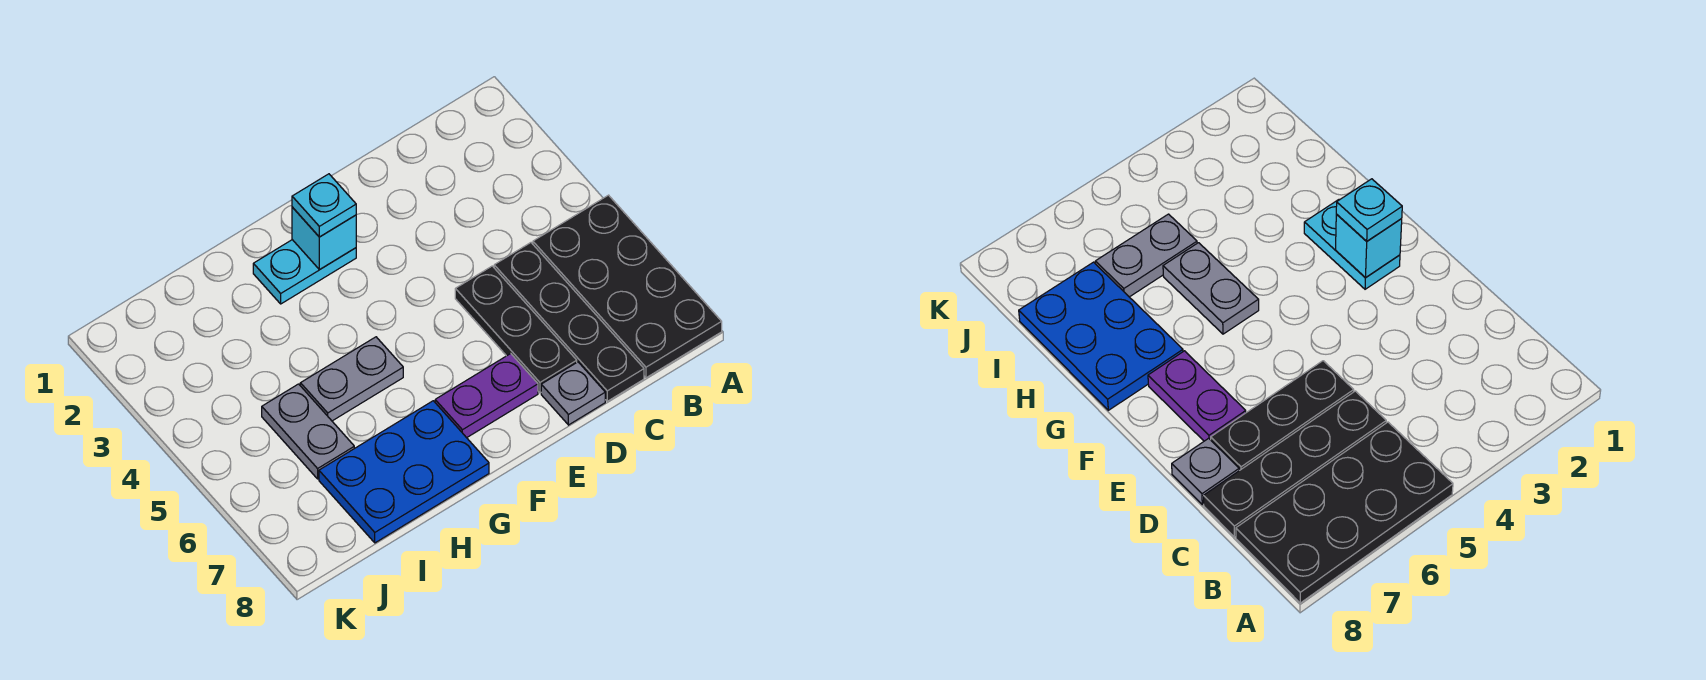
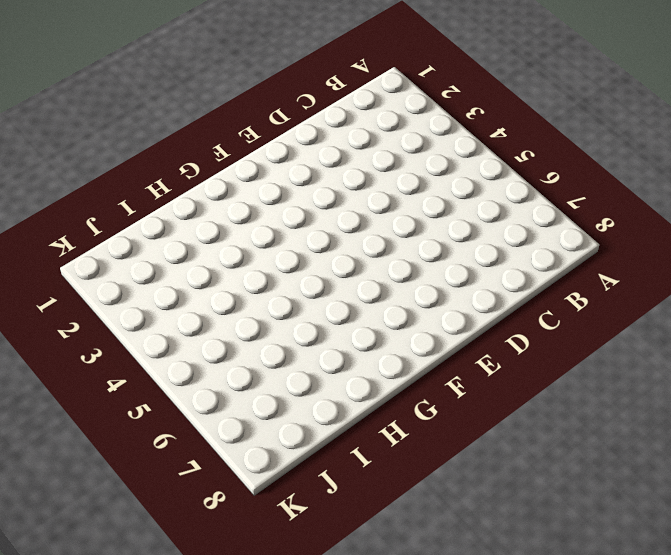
none -> black 2x4 plate [533,195,722,378]
none -> black 1x4 plate [494,243,644,401]

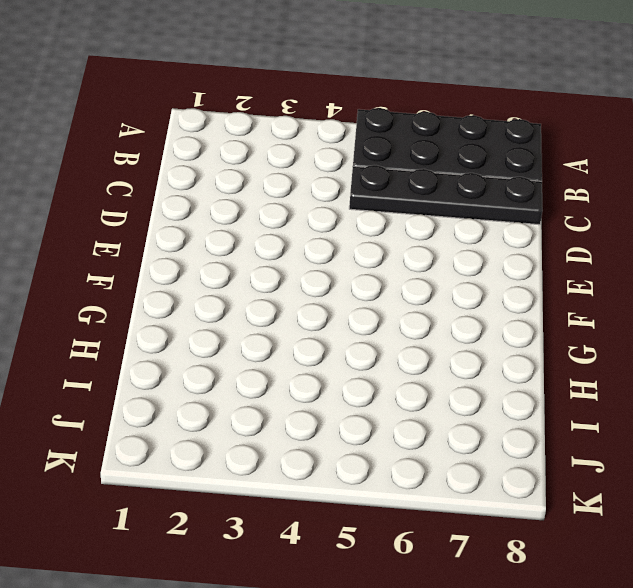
none -> black 1x3 plate [455,266,577,393]
none -> grey 1x1 plate [541,362,605,425]

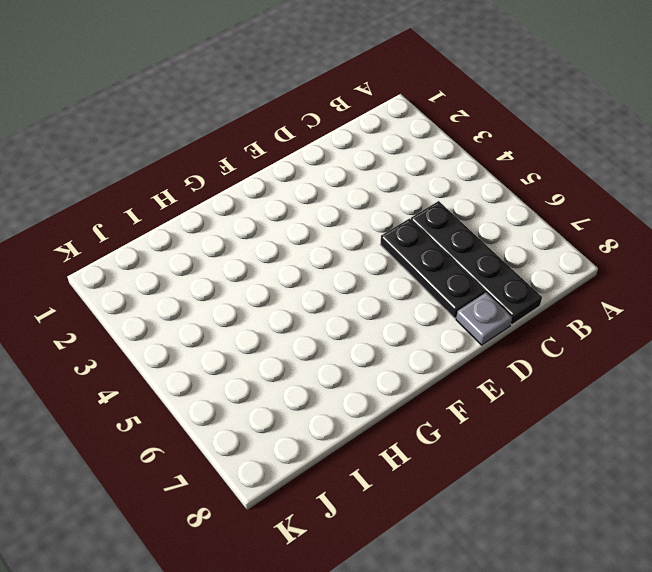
none -> black 2x4 plate [533,195,722,378]
none -> purple 1x2 plate [435,354,538,438]

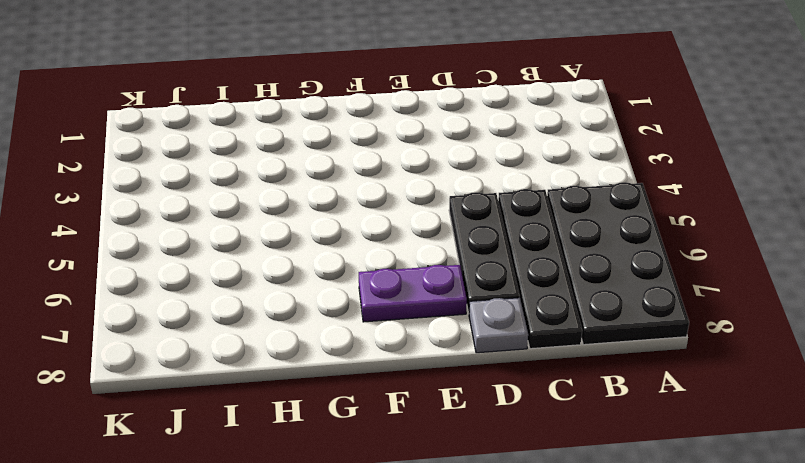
none -> cyan 1x2 plate [253,240,356,304]
none -> grey 1x2 plate [300,337,403,421]

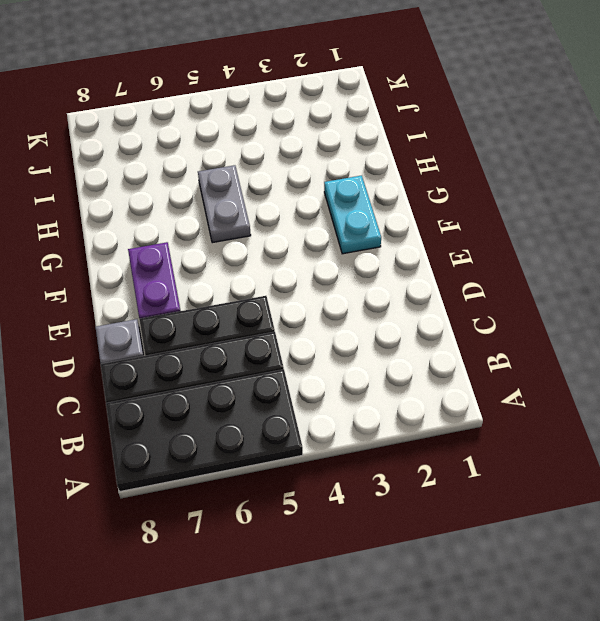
none -> blue 2x3 plate [319,401,489,543]
none -> grey 1x2 plate [262,384,354,479]

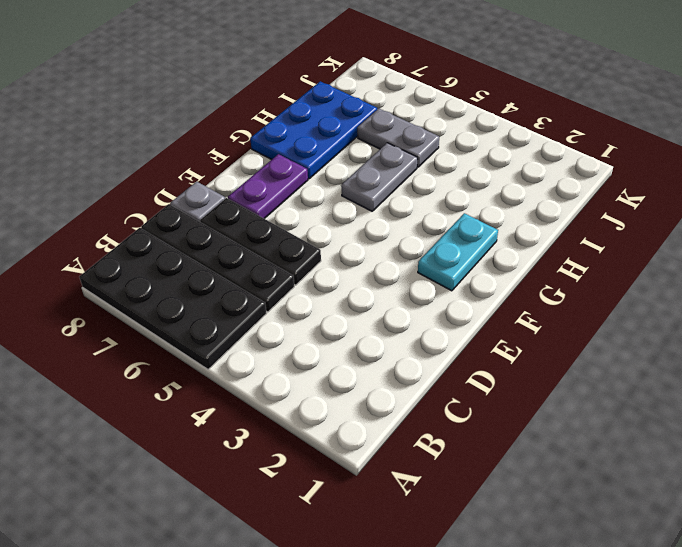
none -> cyan 1x1 brick [292,207,356,270]
none -> cyan 1x1 plate [292,174,356,237]

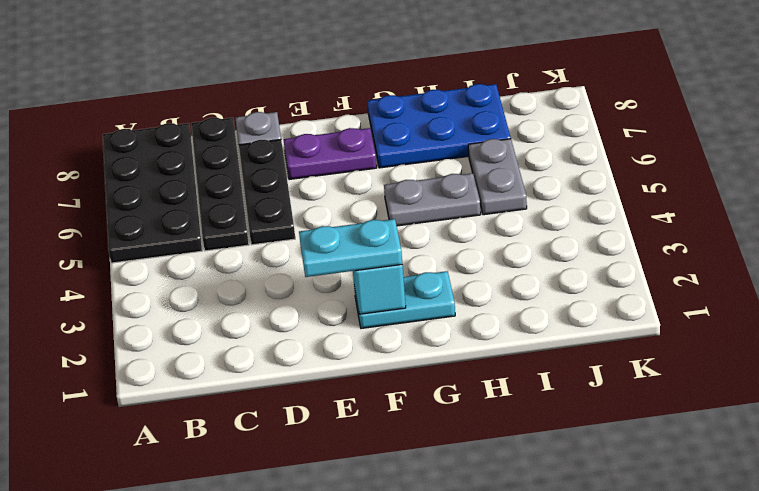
cyan 1x2 plate [299,219,402,277] -> cyan 1x1 plate [292,174,356,237]

